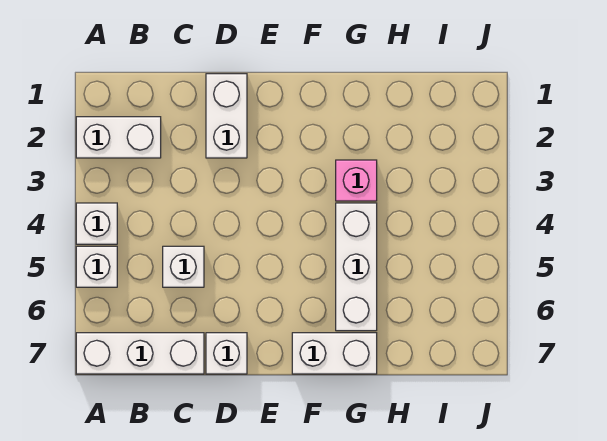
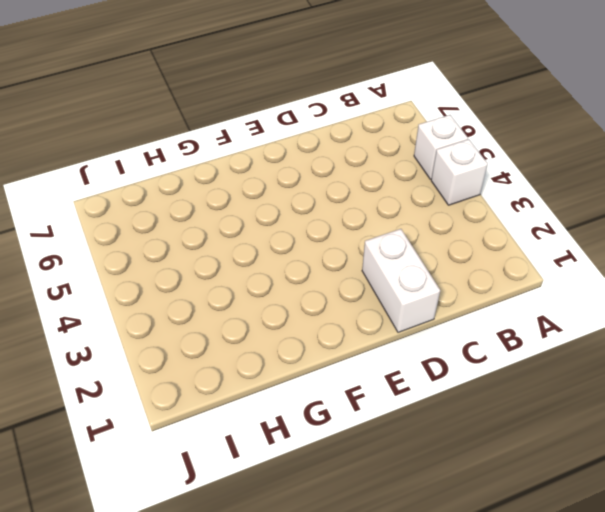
none -> white 1x2 brick [76,117,161,158]
none -> white 1x3 brick [76,333,204,374]

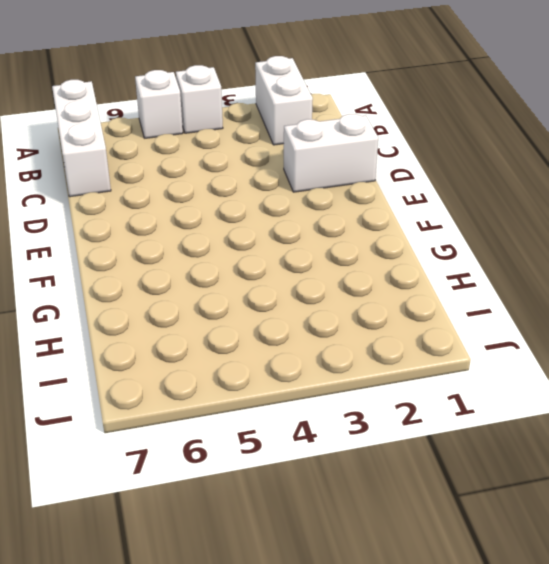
none -> white 1x1 brick [163,246,204,287]
none -> white 1x1 brick [206,333,247,374]

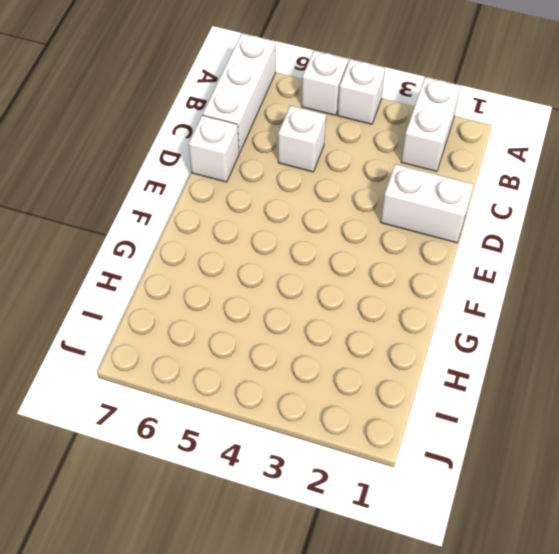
none -> white 1x2 brick [292,333,377,374]
none -> pink 1x1 brick [336,160,377,201]

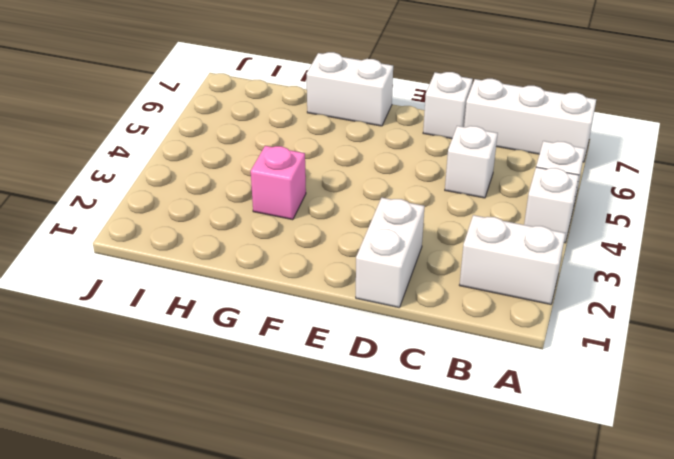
none -> white 1x3 brick [336,203,377,331]

